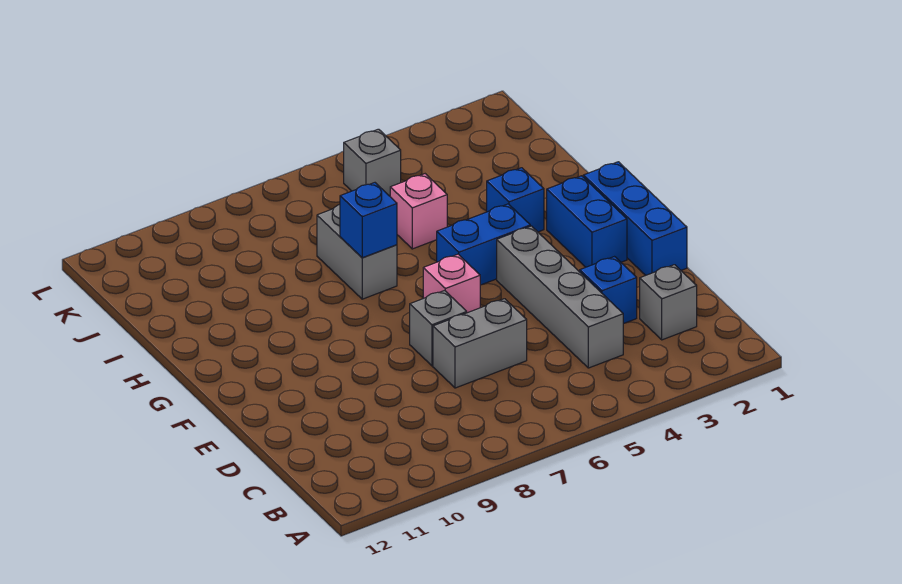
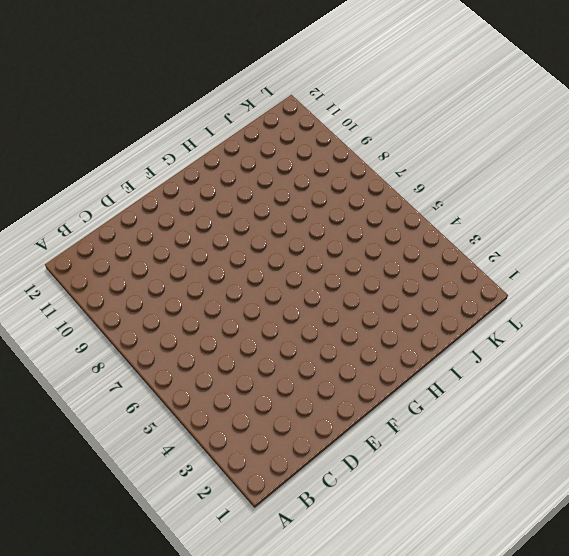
none -> grey 1x1 brick [640,265,697,340]
none -> grey 1x4 brick [497,226,623,368]
none -> blue 1x1 brick [580,257,637,324]

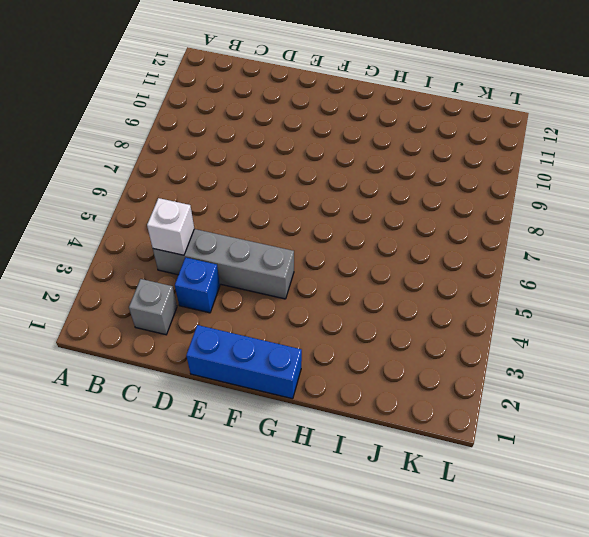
white 1x1 brick [147,198,194,255] -> none
none -> grey 1x2 brick [433,299,527,388]
none -> grey 1x1 brick [410,291,467,366]
none -> blue 1x2 brick [547,176,627,267]

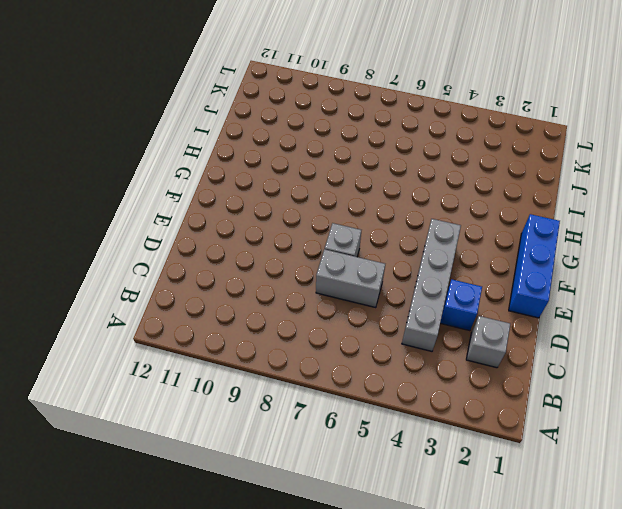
none -> blue 1x2 brick [547,176,627,267]
none -> pink 1x1 brick [423,254,480,313]
none -> blue 1x2 brick [437,204,530,285]

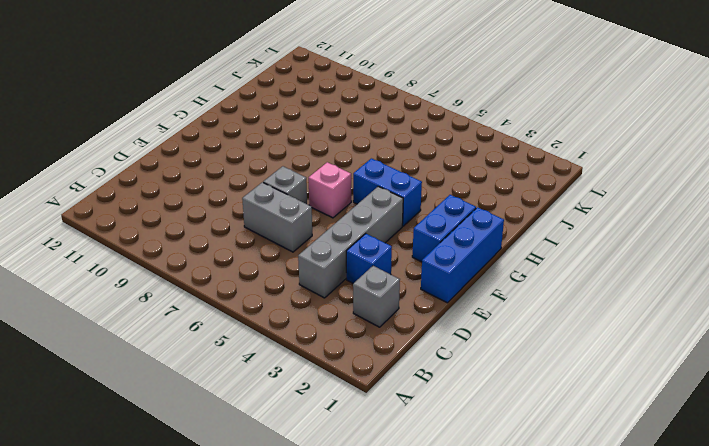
none -> blue 1x1 brick [487,168,544,232]
none -> grey 1x2 brick [317,205,397,299]
none -> pink 1x1 brick [390,174,447,249]

